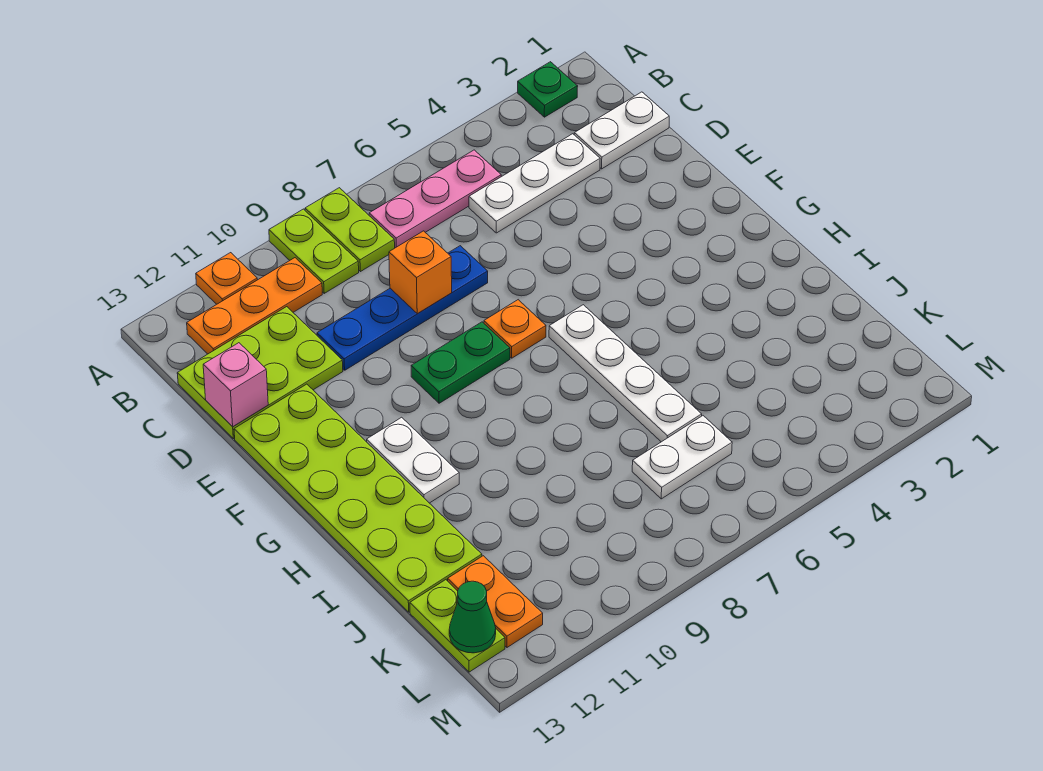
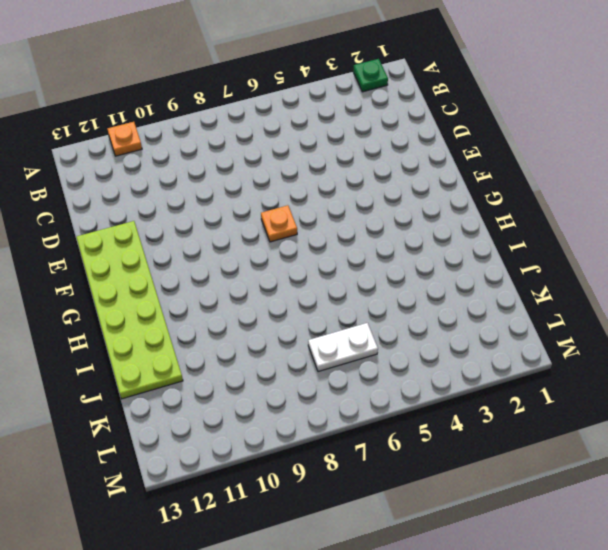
none -> lime 1x2 plate [305,188,395,272]
none -> lime 1x2 plate [269,209,359,293]
none -> pink 1x3 plate [369,150,501,248]

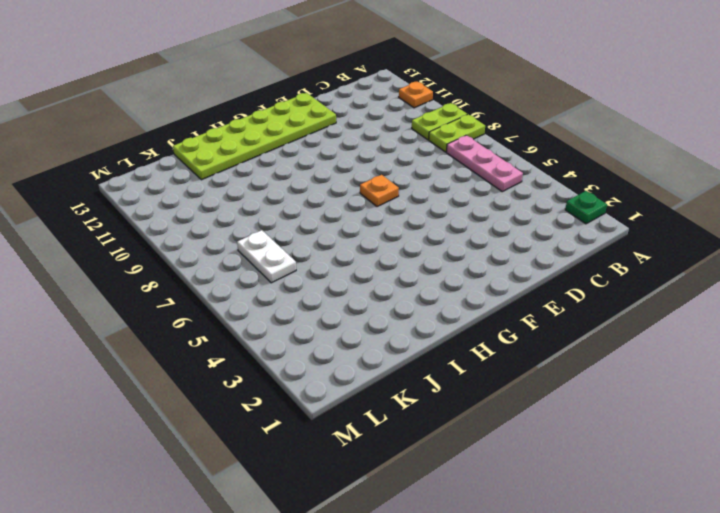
none -> orange 1x3 plate [187,258,322,354]
none -> white 1x2 plate [574,92,669,169]
none -> white 1x3 plate [469,134,600,233]

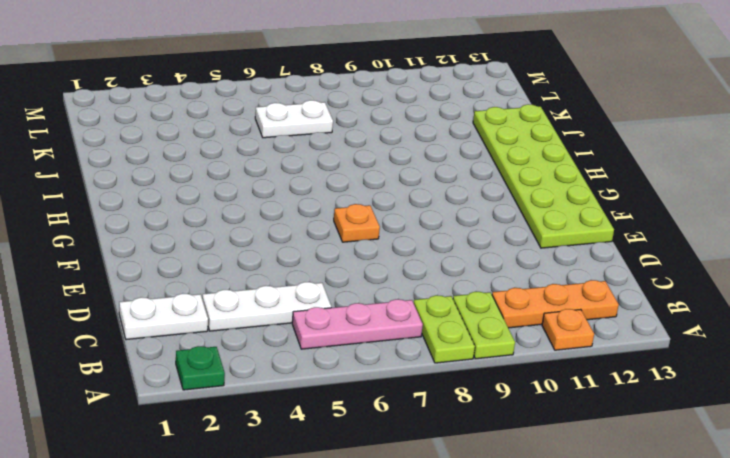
none -> lime 2x3 plate [177,307,343,439]
none -> blue 1x4 plate [317,246,488,370]
none -> green 1x2 plate [411,322,510,403]

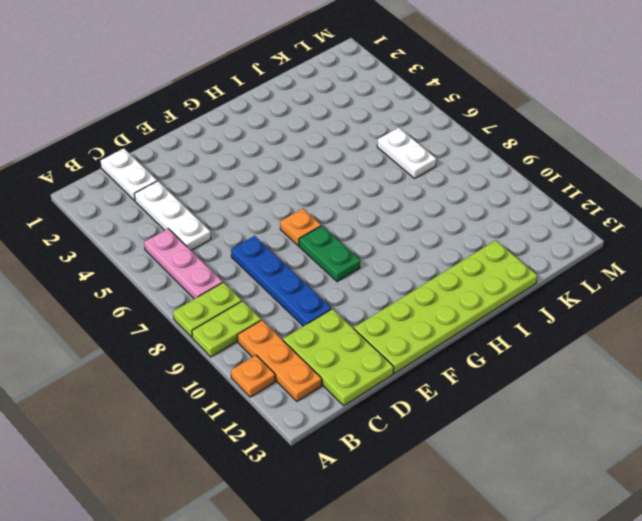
none -> green 1x1 plate [518,62,578,117]
none -> white 1x4 plate [549,305,702,442]
none -> white 1x2 plate [367,417,459,503]

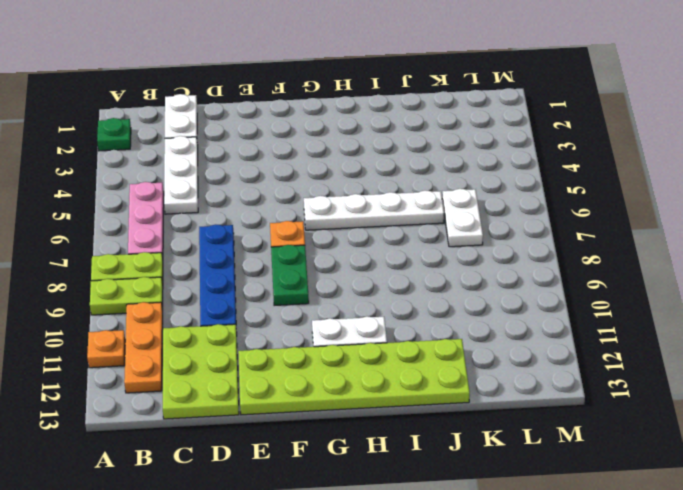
none -> orange 1x2 plate [448,556,543,647]
none -> lime 1x2 plate [410,580,505,672]
none -> orange 1x1 brick [389,231,452,314]

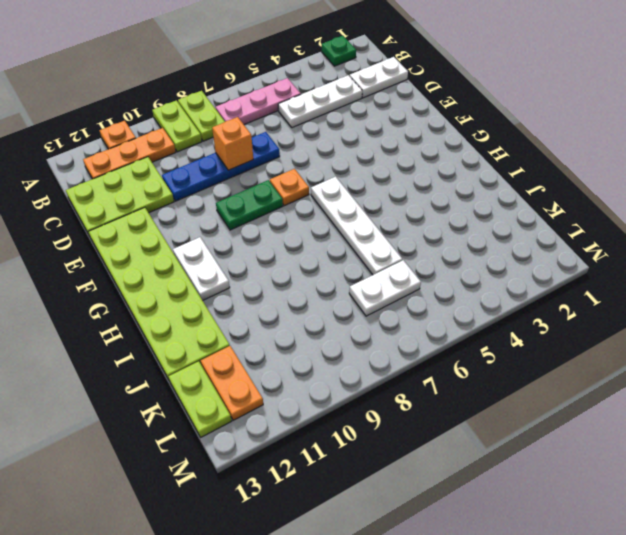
none -> pink 1x1 brick [203,343,268,427]
none -> green 1x1 cone [449,581,496,653]

